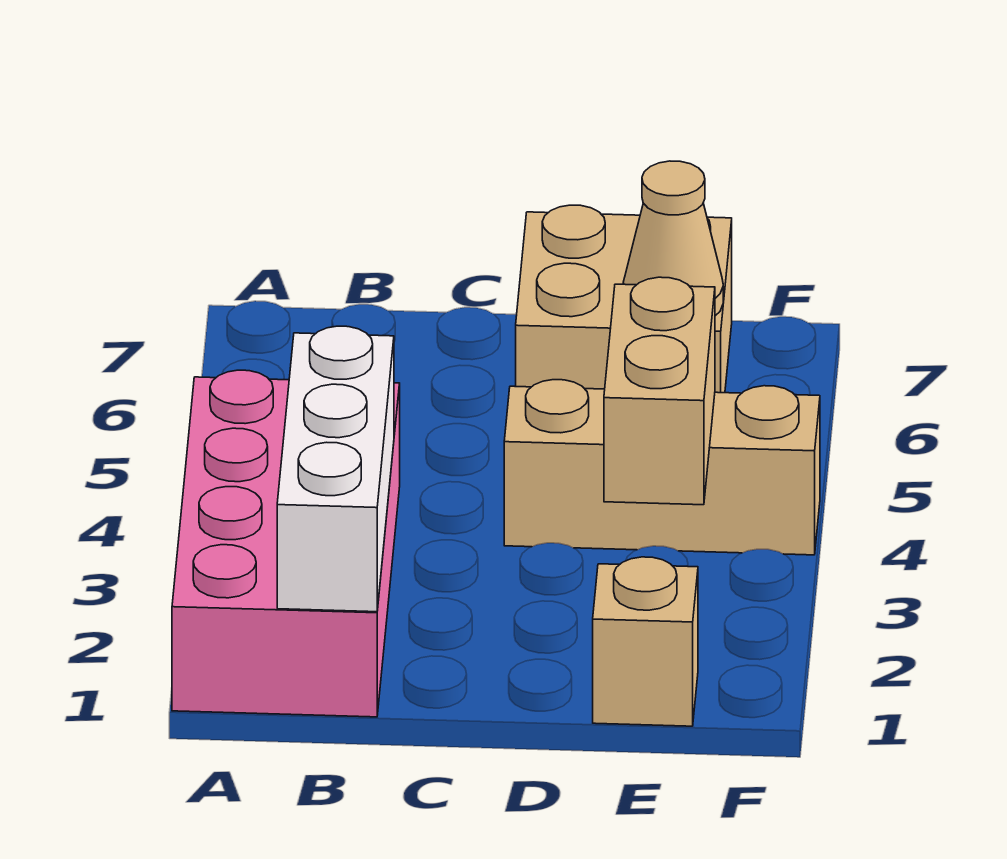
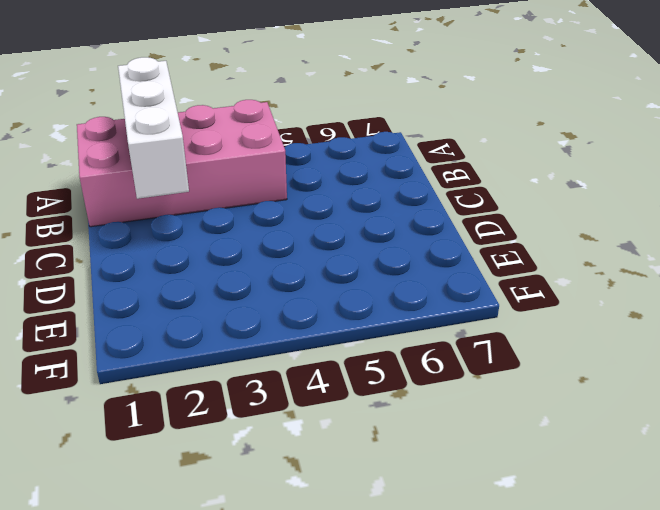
white 1x3 brick [118,57,189,199] -> white 1x3 brick turned to [277,326,394,612]
none -> tan 1x3 brick [504,380,820,555]
none -> tan 2x2 brick [516,205,732,393]

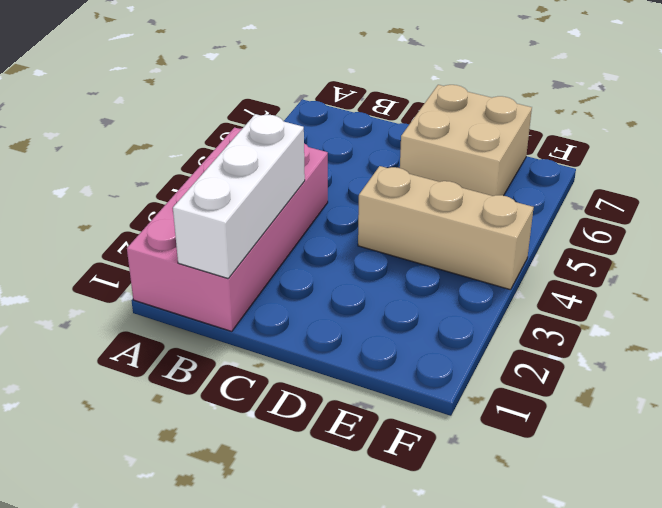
none -> tan 1x1 brick [593,557,698,726]
none -> tan 1x2 brick [604,277,715,505]

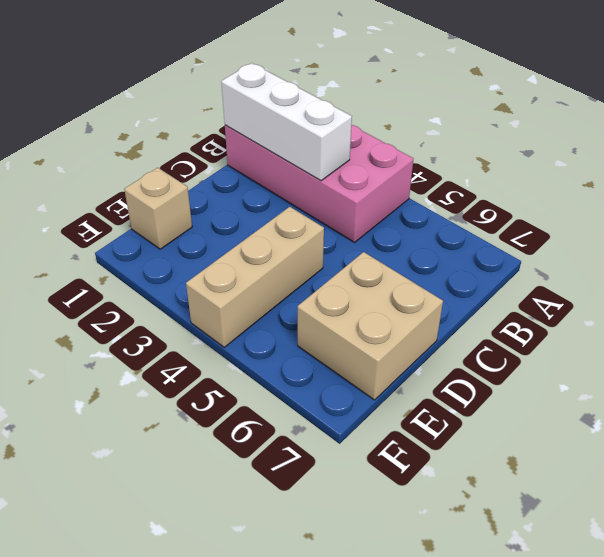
none -> tan 1x2 brick [604,277,715,505]
none -> tan 1x1 cone [623,161,723,316]

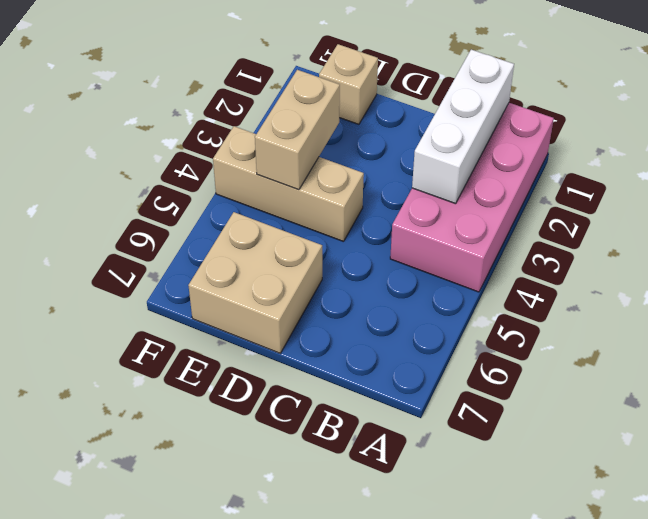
none -> tan 1x1 cone [623,161,723,316]

